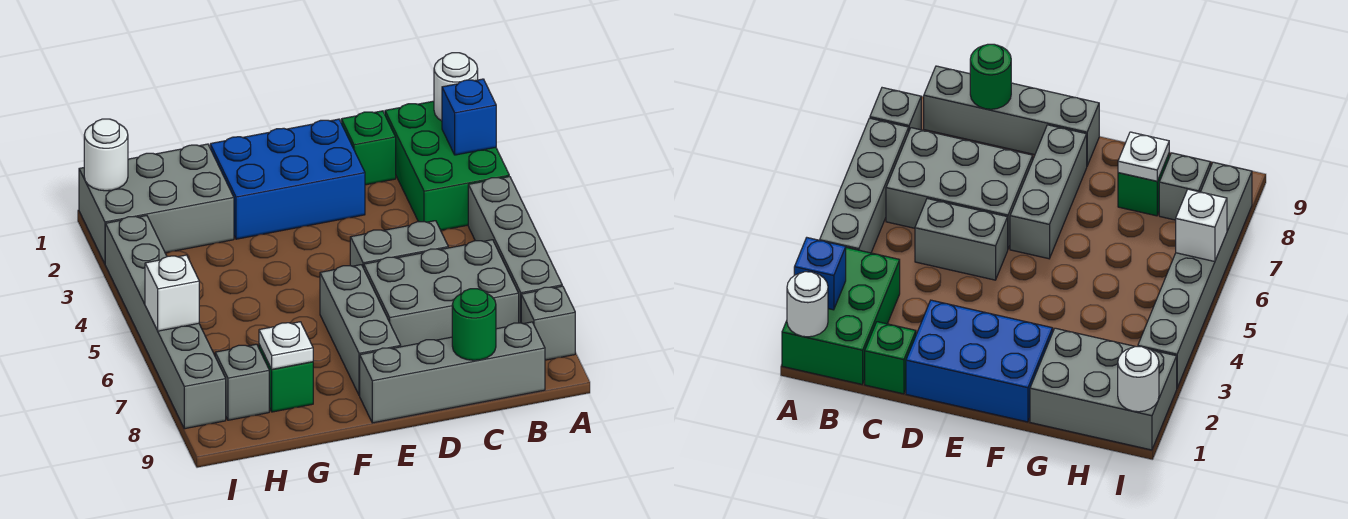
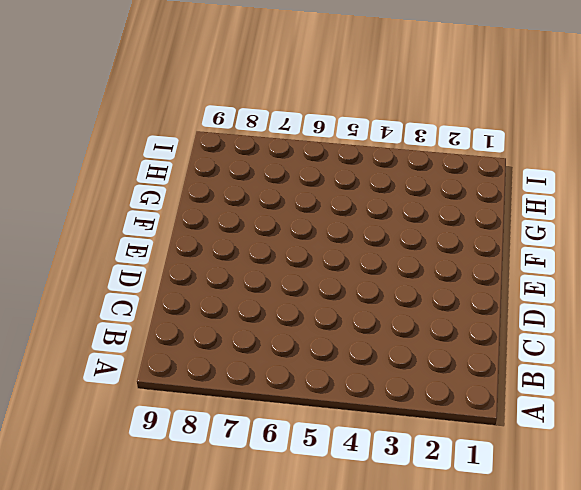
none -> green 2x3 brick [385,101,509,230]
none -> grey 1x4 brick [468,177,562,323]
none -> grey 1x1 brick [521,286,575,360]

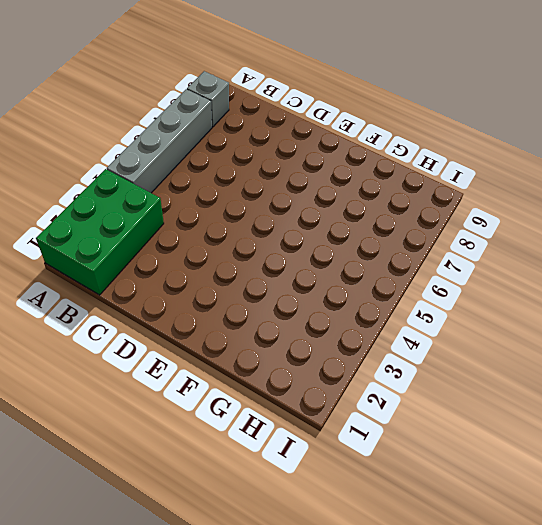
none -> grey 2x3 brick [364,240,519,347]
none -> grey 1x4 brick [360,322,545,423]
none -> green 1x1 brick [341,111,396,185]

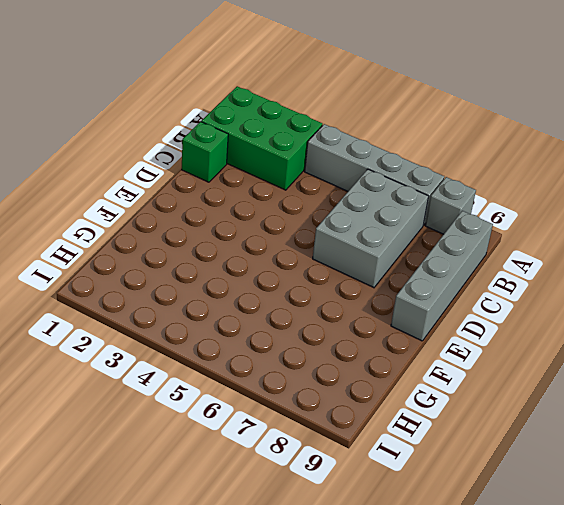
none -> grey 1x2 brick [350,221,448,268]
none -> blue 2x3 brick [210,119,365,239]
none -> grey 1x3 brick [320,265,401,395]

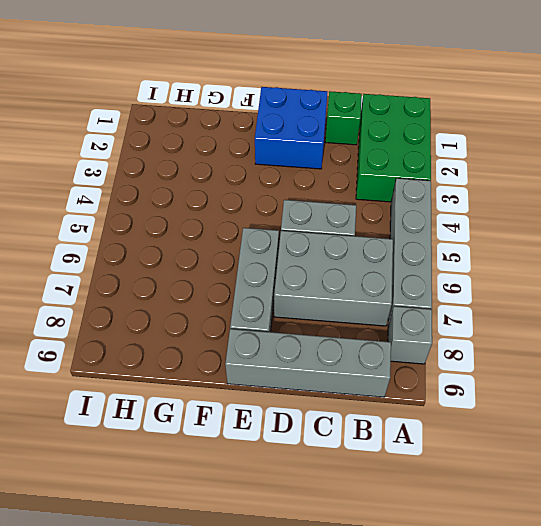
blue 2x2 brick [255,87,327,169] -> blue 2x3 brick [210,119,365,239]
none -> grey 2x3 brick [79,144,234,264]
none -> green 1x1 brick [259,345,313,412]
none -> grey 1x1 brick [215,344,269,420]

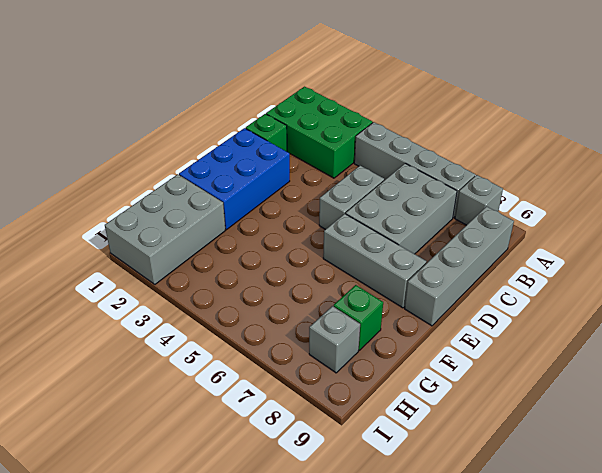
none -> grey 1x6 brick [105,216,226,429]
none -> white 1x1 round brick [434,53,478,121]
none -> blue 1x1 brick [442,79,496,155]

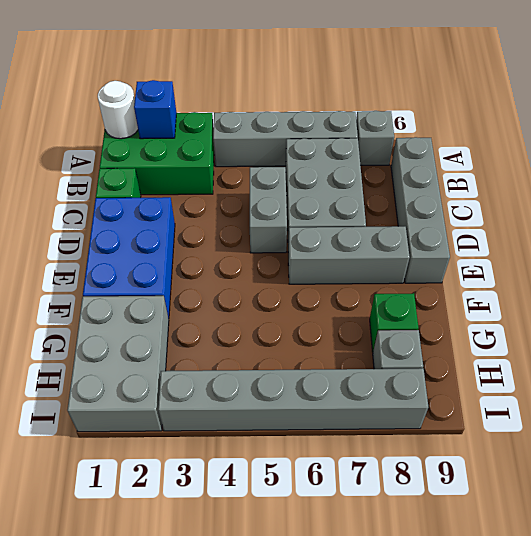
none -> green 1x1 round brick [452,289,496,360]
none -> white 1x1 plate [259,322,313,369]
none -> white 1x1 round brick [84,119,128,191]

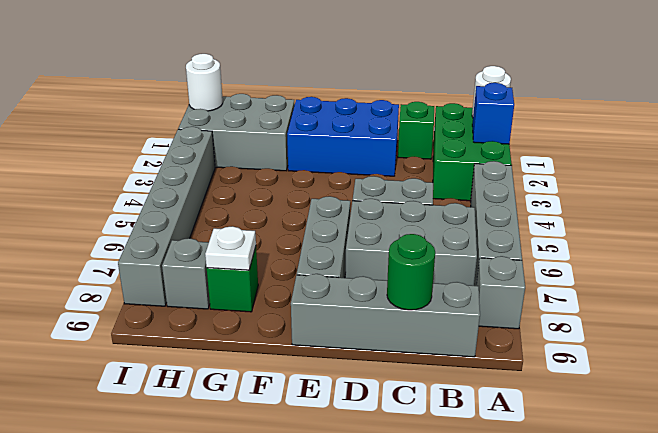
none -> white 1x1 brick [145,255,199,331]

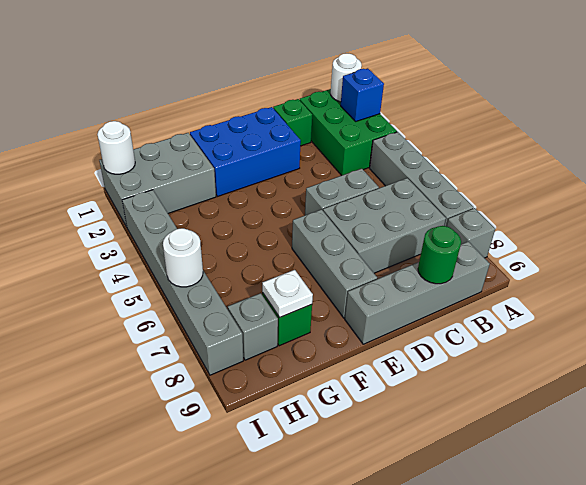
white 1x1 round brick [163,228,203,287] -> white 1x1 brick [145,255,199,331]

